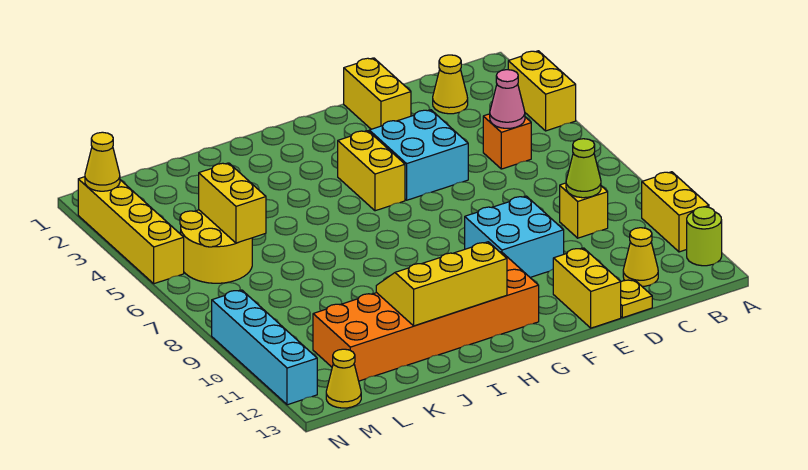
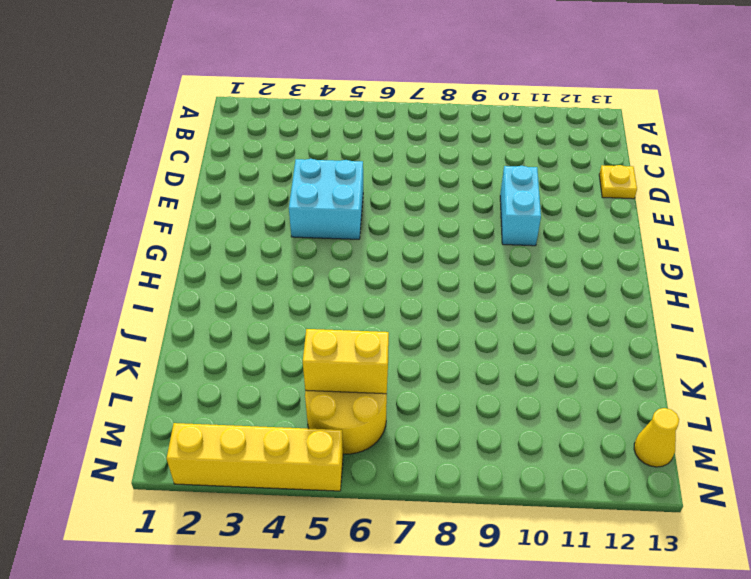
cyan 1x2 brick [500,166,541,246] -> cyan 2x2 brick [465,196,564,277]
none -> yellow 1x2 brick [508,51,576,131]
none -> yellow 1x2 brick [642,172,709,252]
none -> lime 1x1 round brick [687,207,722,266]

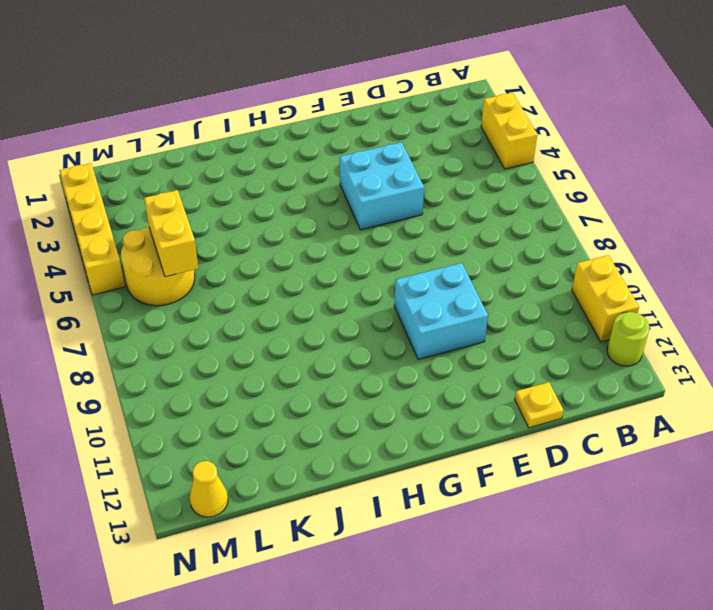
none -> yellow 1x1 cone [433,55,468,114]
none -> orange 1x1 brick [483,114,531,169]
none -> yellow 1x1 brick [560,183,608,238]

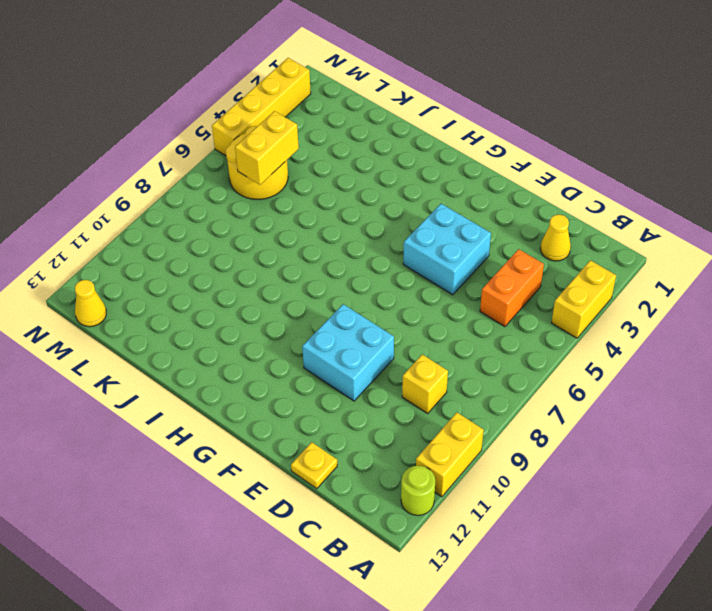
orange 1x2 brick [480,249,544,327] -> orange 1x1 brick [483,114,531,169]
none -> yellow 1x1 cone [623,228,658,286]
none -> yellow 1x2 brick [344,58,411,129]
none -> yellow 1x2 brick [553,248,621,328]

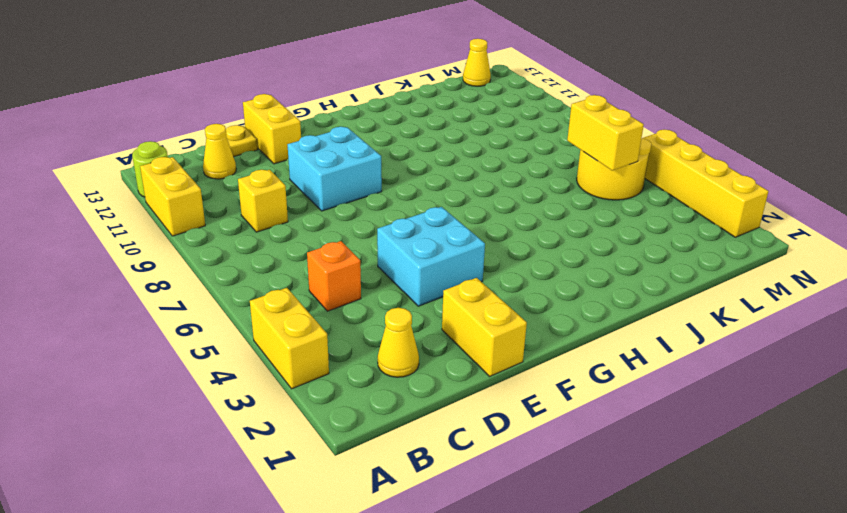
none -> yellow 1x2 brick [338,131,405,211]
none -> orange 2x6 brick [313,252,539,381]
none -> cyan 1x4 brick [212,290,317,405]

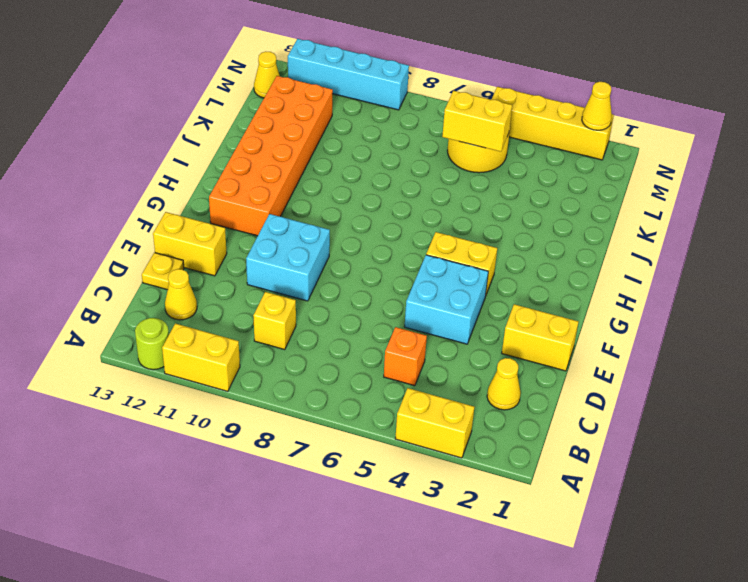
none -> pink 1x1 cone [490,70,525,128]
none -> lime 1x1 cone [566,139,601,198]
none -> yellow 2x3 slope [376,242,507,326]

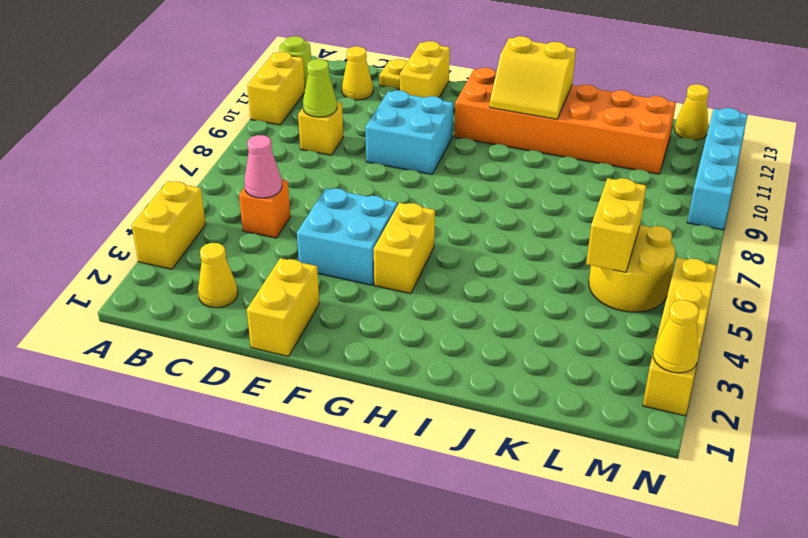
yellow 2x2 slope [490,36,576,119] -> yellow 2x3 slope [376,242,507,326]

